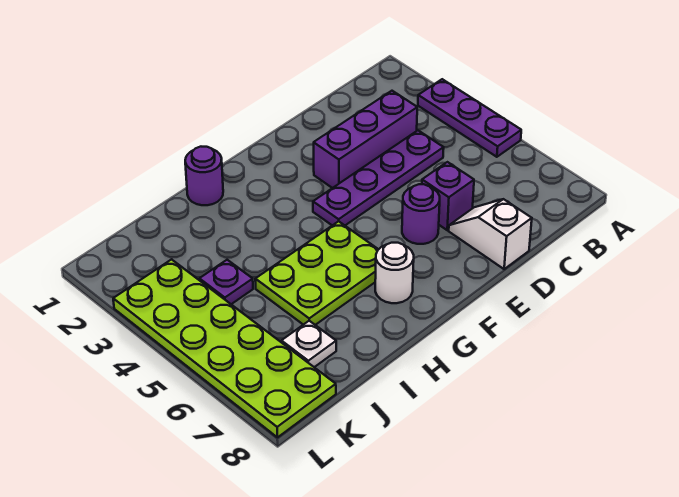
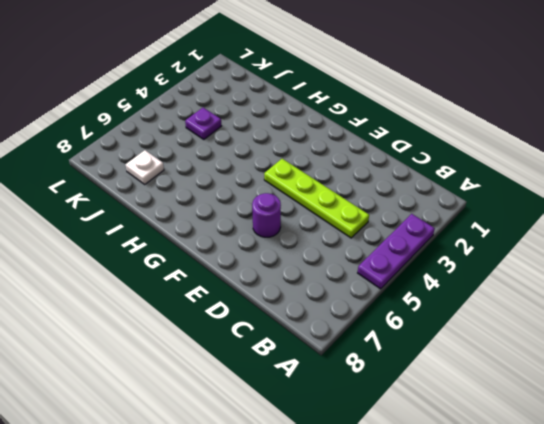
lime 1x4 plate [264,159,369,238] -> purple 1x4 plate [313,131,444,225]
none -> purple 1x3 brick [314,91,417,188]
none -> purple 1x1 brick [422,162,474,230]
none -> white 1x2 slope [449,199,532,269]

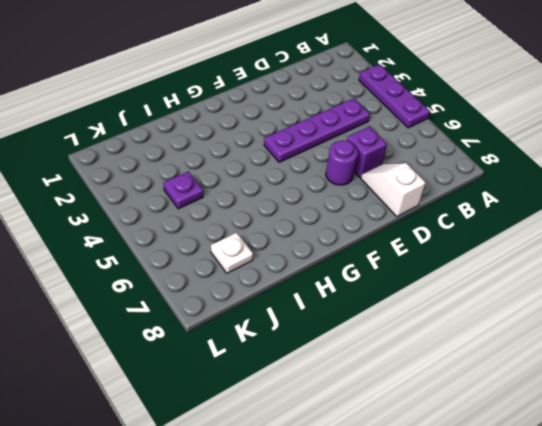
none -> purple 1x3 brick [314,91,417,188]
none -> lime 2x3 plate [255,221,379,325]
none -> white 1x1 round brick [375,243,414,303]

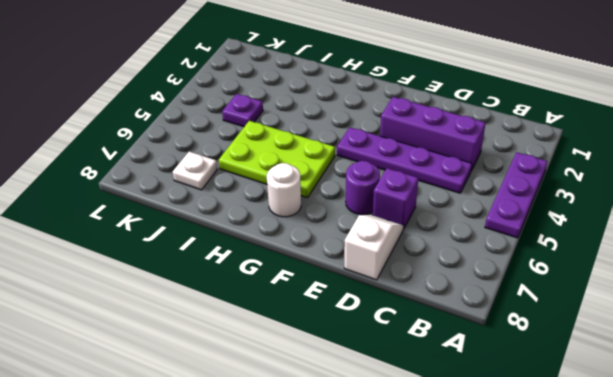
none -> purple 1x1 round brick [185,147,223,205]
none -> lime 2x6 plate [113,259,336,437]

